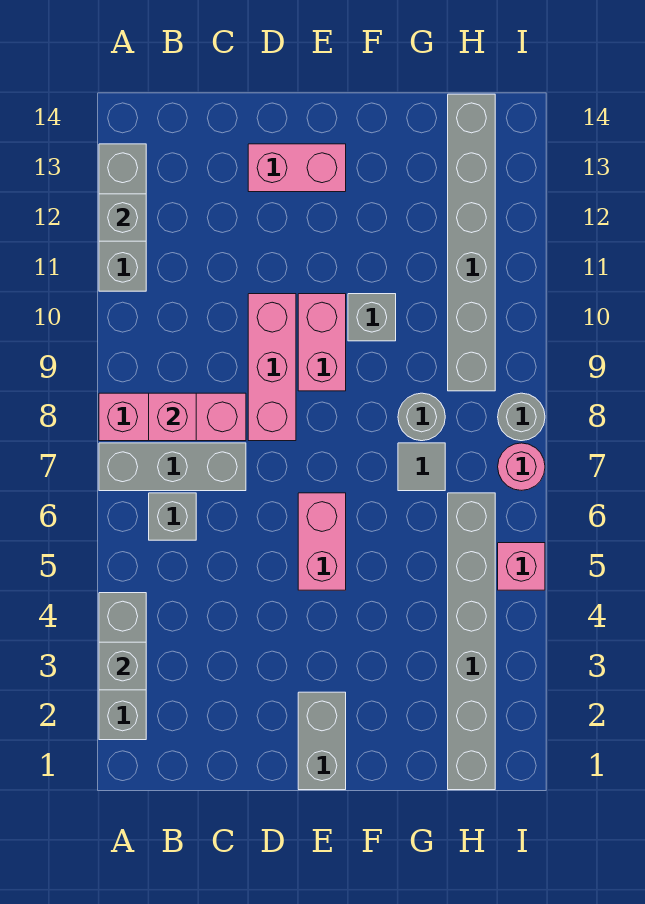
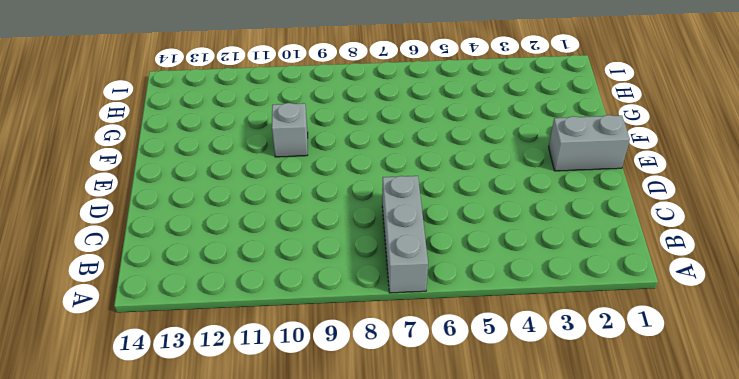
none -> grey 1x3 brick [99,593,146,740]
none -> pink 1x3 brick [99,393,246,441]
none -> grey 1x3 brick [99,144,146,291]

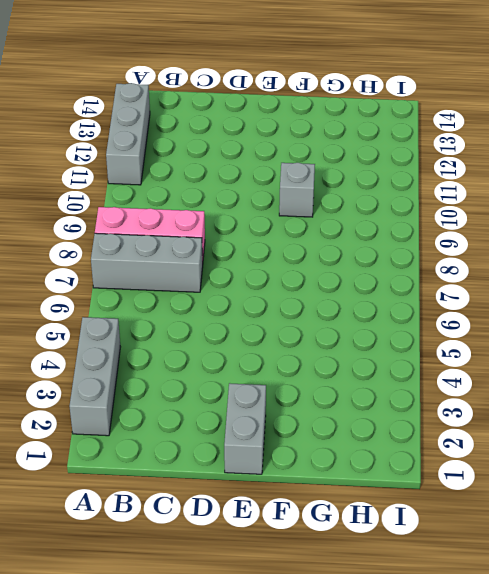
none -> grey 1x1 brick [149,493,196,540]
none -> pink 1x3 brick [248,294,296,441]
none -> pink 1x2 brick [248,144,346,192]

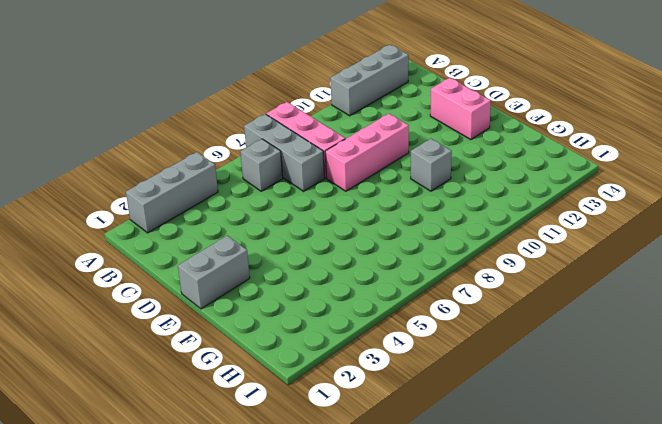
none -> pink 1x2 brick [298,493,346,590]
none -> pink 1x2 brick [298,294,346,391]
none -> grey 1x1 tile [398,443,445,491]

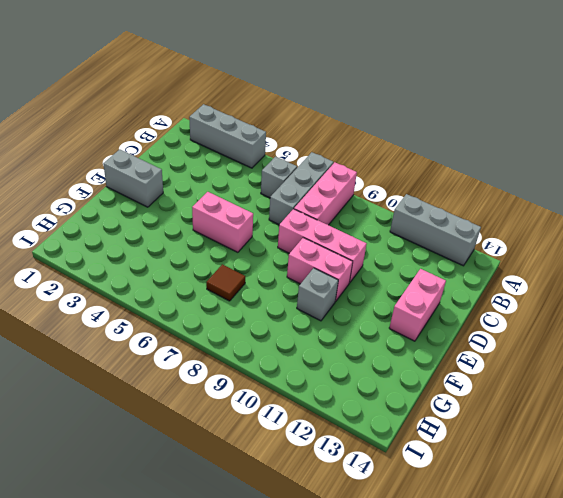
brown 1x1 tile [206,264,245,301] -> grey 1x1 tile [398,443,445,491]
none -> grey 1x1 round brick [398,393,445,441]
none -> grey 1x6 brick [448,493,495,790]
none -> grey 1x6 brick [448,94,495,391]

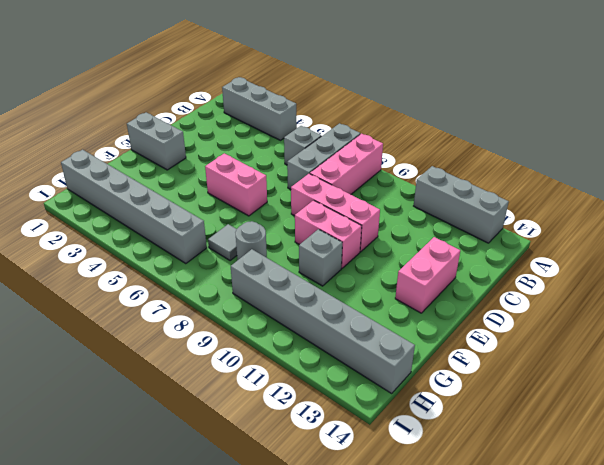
none -> pink 1x1 brick [498,543,545,590]
none -> pink 1x1 round brick [498,443,545,490]
none -> grey 1x1 round brick [498,393,545,441]

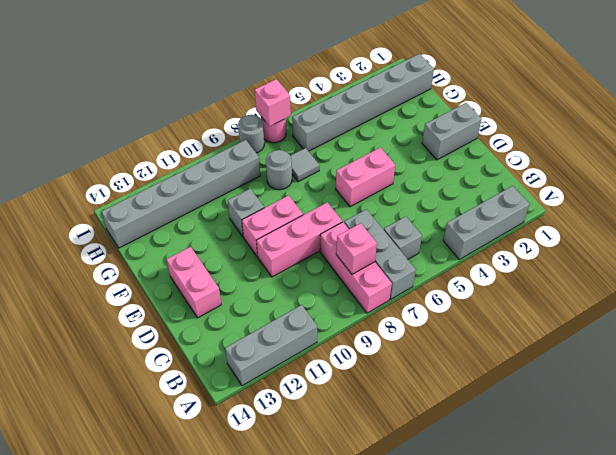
pink 1x1 brick [255,79,291,127] -> pink 1x1 brick moved to [498,543,545,590]
none -> grey 1x1 brick [99,642,146,690]
none -> grey 1x1 brick [99,194,146,241]

